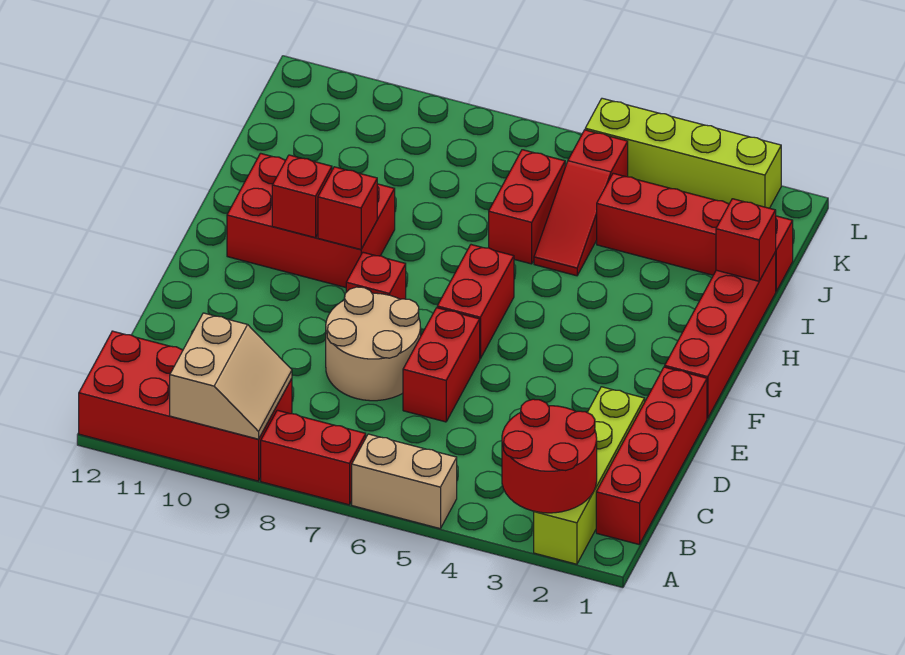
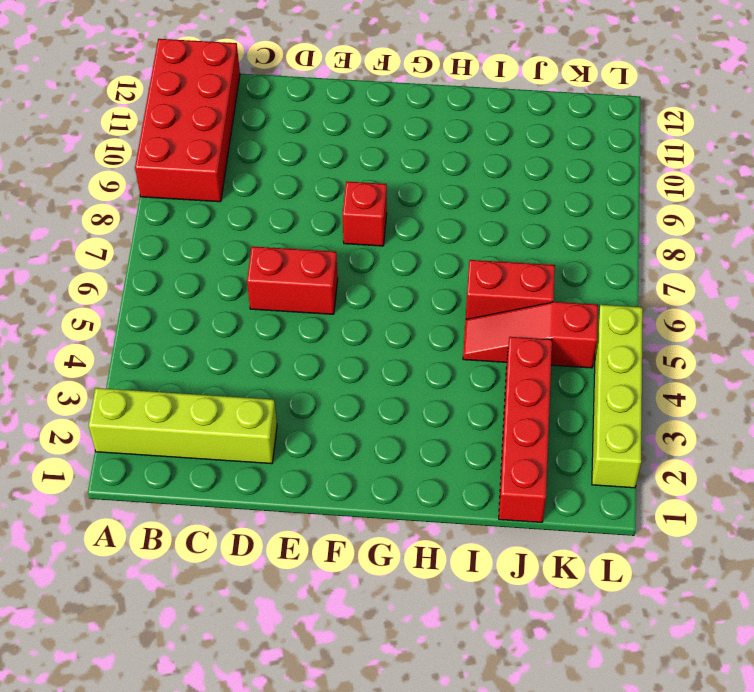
none -> tan 1x2 brick [352,434,457,529]
none -> red 1x2 brick [261,410,366,505]
none -> red 1x4 brick [596,367,707,544]

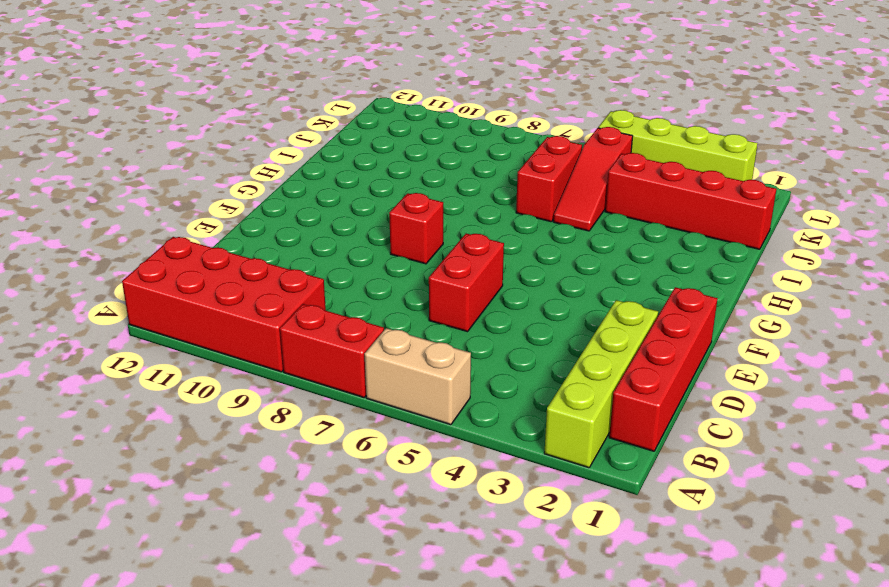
none -> tan 2x2 round brick [326,287,421,401]
none -> red 1x4 brick [665,252,776,418]
none -> red 1x2 brick [437,245,514,359]

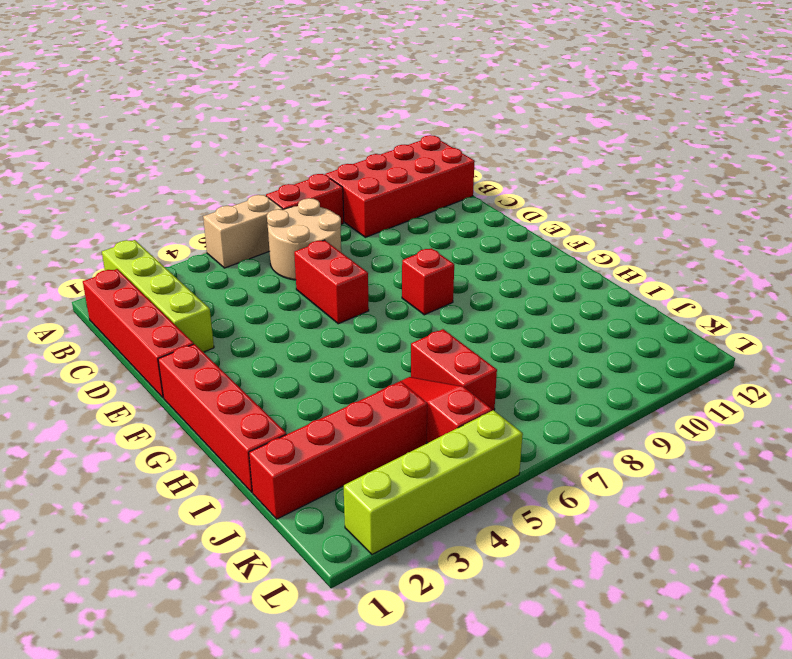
tan 2x2 round brick [267,198,341,280] -> tan 2x2 round brick moved to [326,287,421,401]
none -> red 1x2 brick [437,245,514,359]
none -> red 2x3 brick [227,153,395,288]
none -> red 2x2 round brick [502,399,597,513]

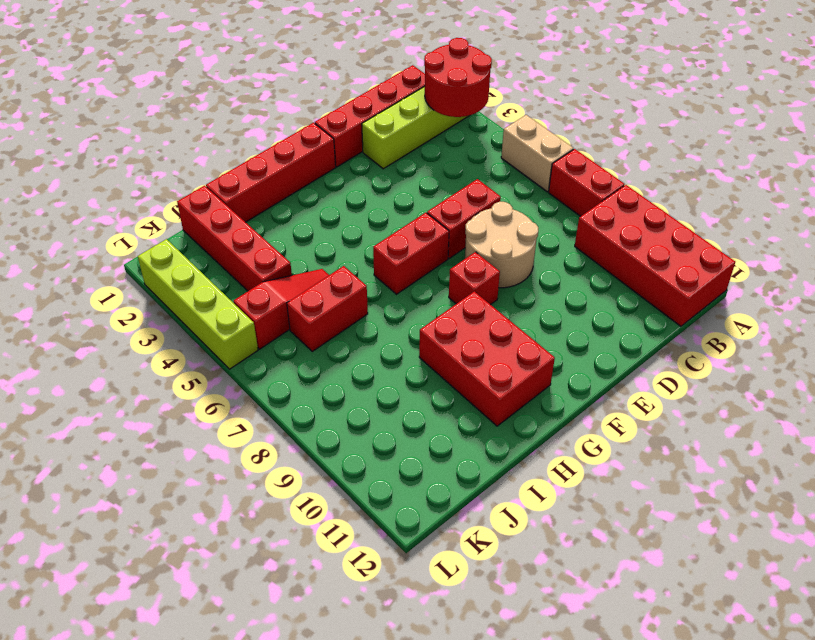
none -> tan 2x2 slope [170,313,292,439]
none -> red 1x1 brick [318,167,377,249]
none -> red 1x1 brick [272,155,332,238]

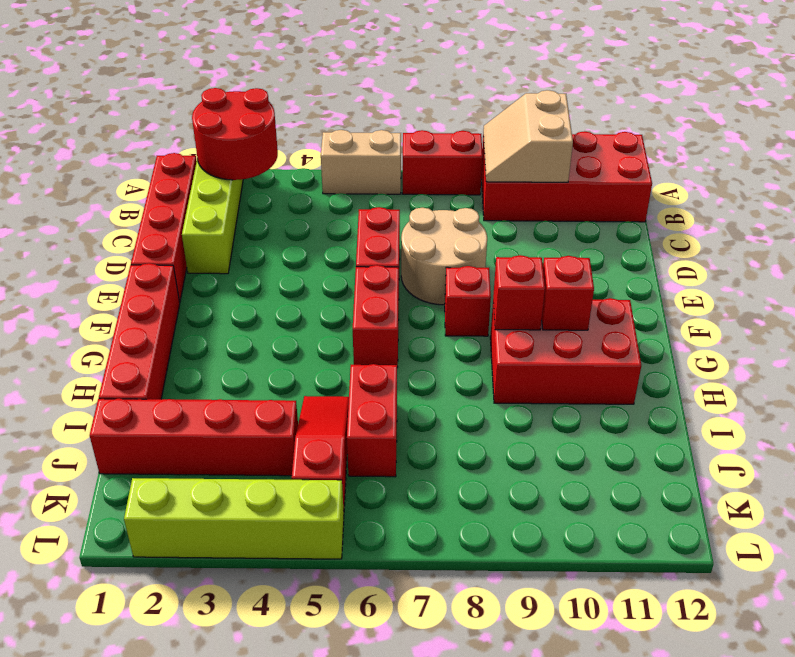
none -> red 1x1 brick [716,199,776,281]

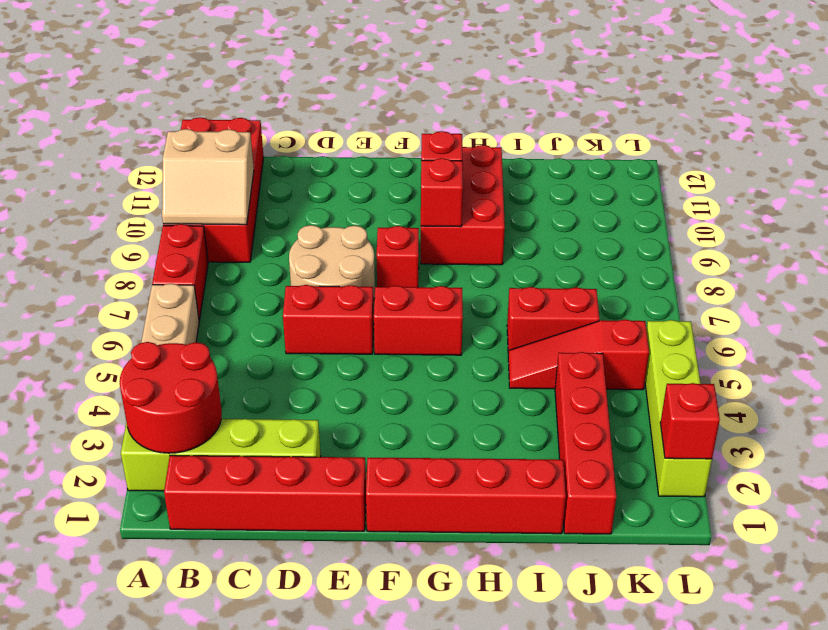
red 1x1 brick [660,383,720,459] -> red 1x1 brick moved to [716,199,776,281]

